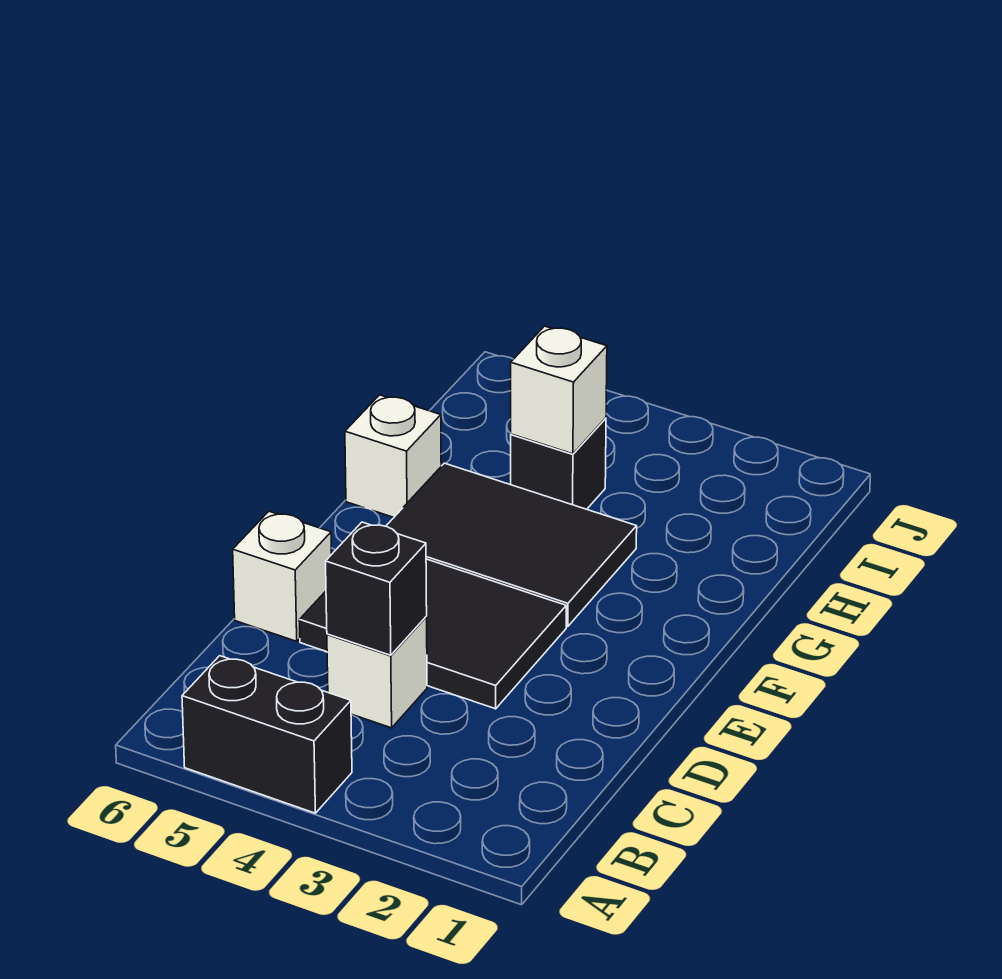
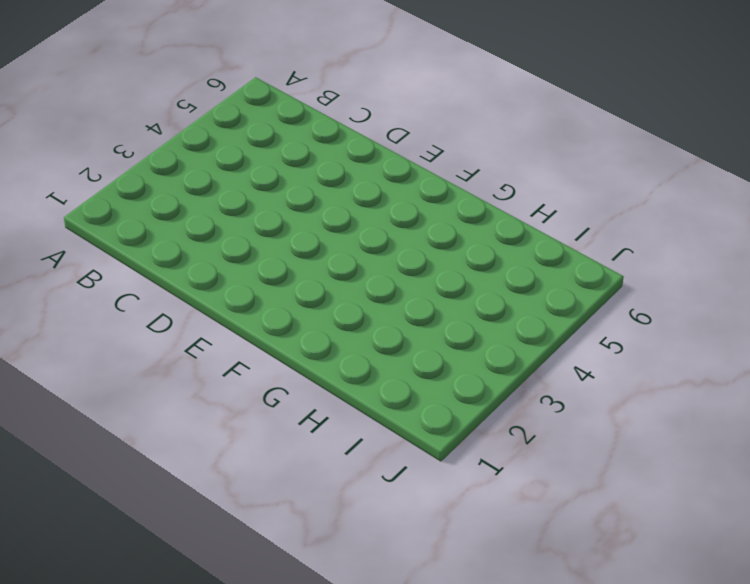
none -> black 1x2 brick [182,656,352,813]
none -> white 1x1 brick [327,617,427,728]

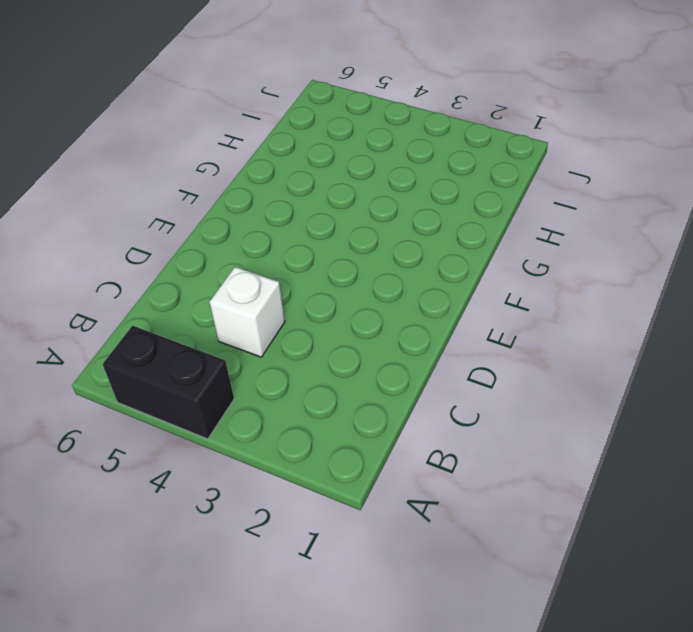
none -> black 2x3 tile [299,559,566,709]
none -> white 1x1 brick [233,511,332,641]

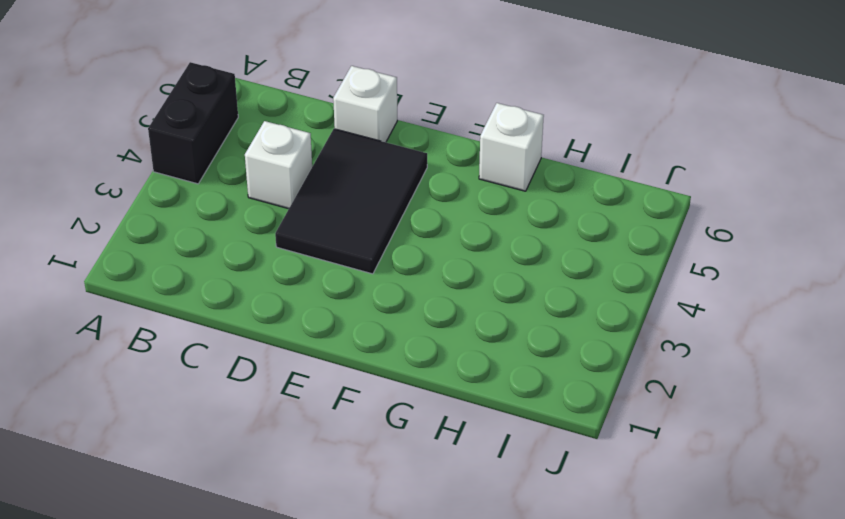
none -> black 2x3 tile [386,463,637,627]
none -> black 1x1 brick [511,418,606,509]

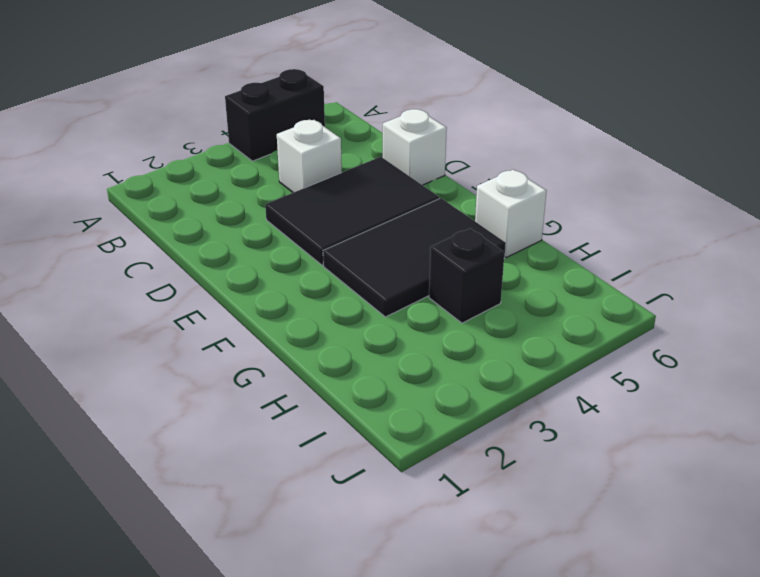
none -> black 1x1 brick [326,522,427,655]
none -> white 1x1 brick [511,326,607,454]

